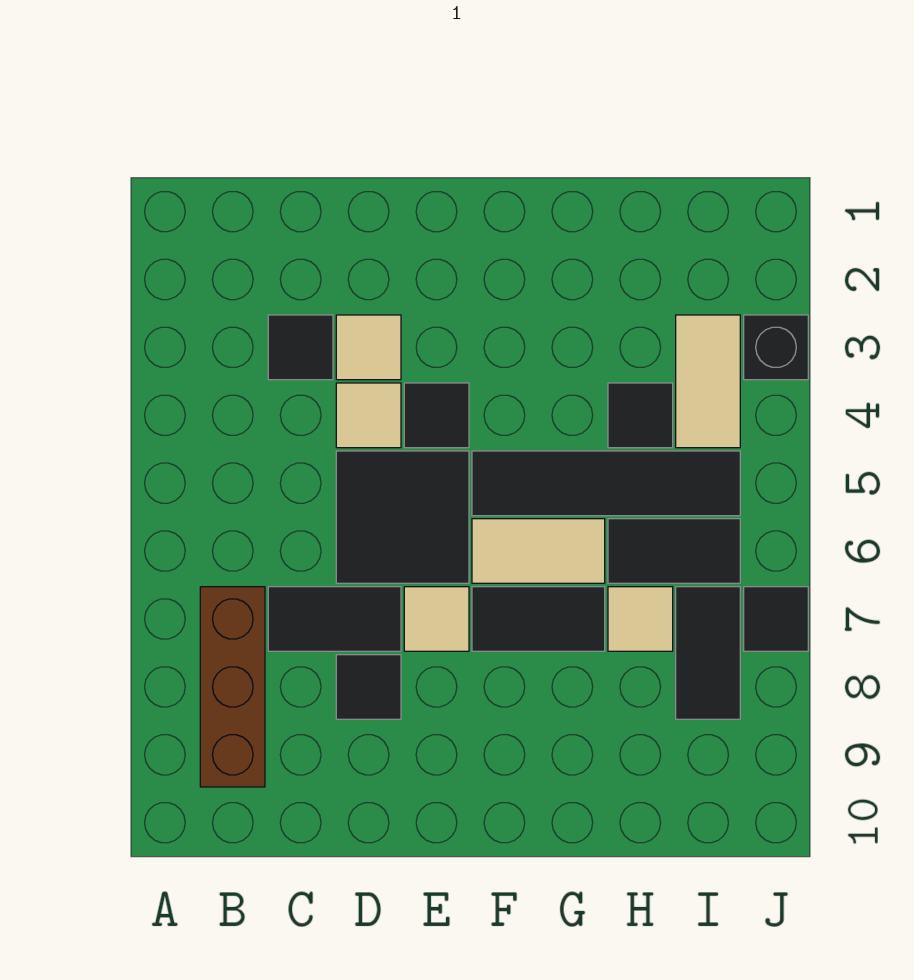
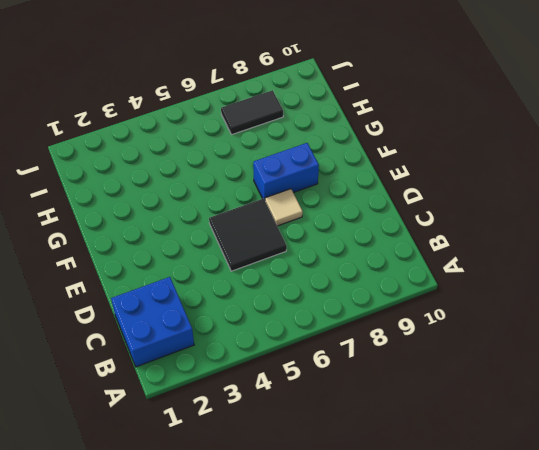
blue 2x2 brick [111,277,194,367] -> none
blue 1x2 brick [253,143,319,200] -> black 1x2 tile [472,587,605,651]
none -> brown 1x3 brick [200,587,265,787]
none -> black 1x1 tile [268,315,333,380]
none -> black 1x2 tile [268,587,401,651]

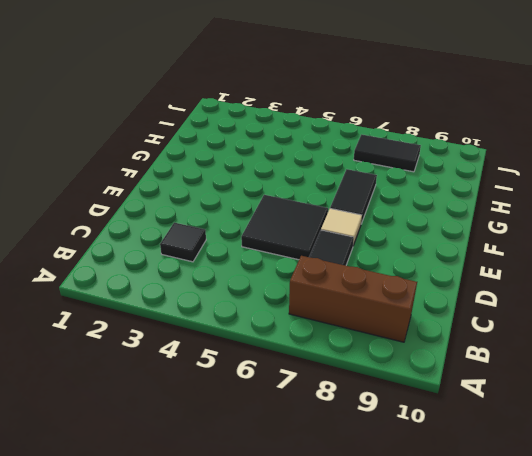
none -> tan 1x1 tile [336,315,401,380]
none -> tan 1x1 tile [336,383,401,448]
none -> black 1x1 tile [336,655,401,719]

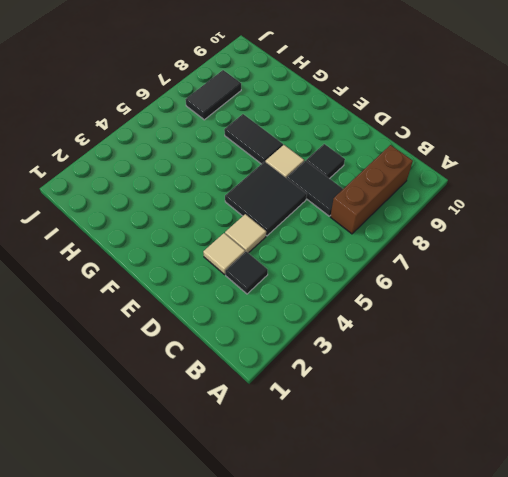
none -> black 1x1 tile [404,383,469,448]
none -> black 1x4 tile [472,451,740,516]
none -> tan 1x2 tile [472,519,605,583]

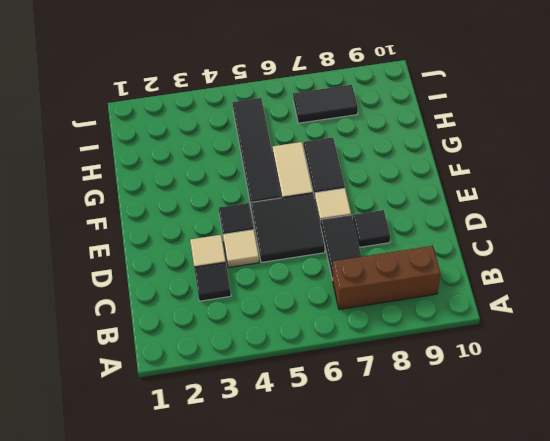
none -> black 1x1 tile [608,383,673,448]
none -> black 1x2 tile [608,519,740,583]
none -> tan 1x1 tile [608,587,673,651]

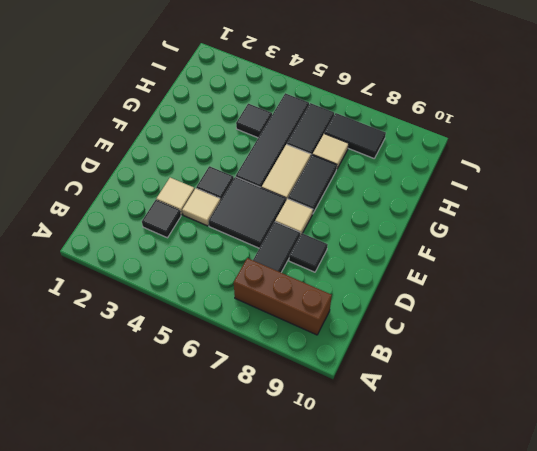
none -> tan 1x2 tile [676,315,740,448]
none -> black 1x1 brick [744,315,808,380]
none -> black 1x1 tile [744,587,808,651]

